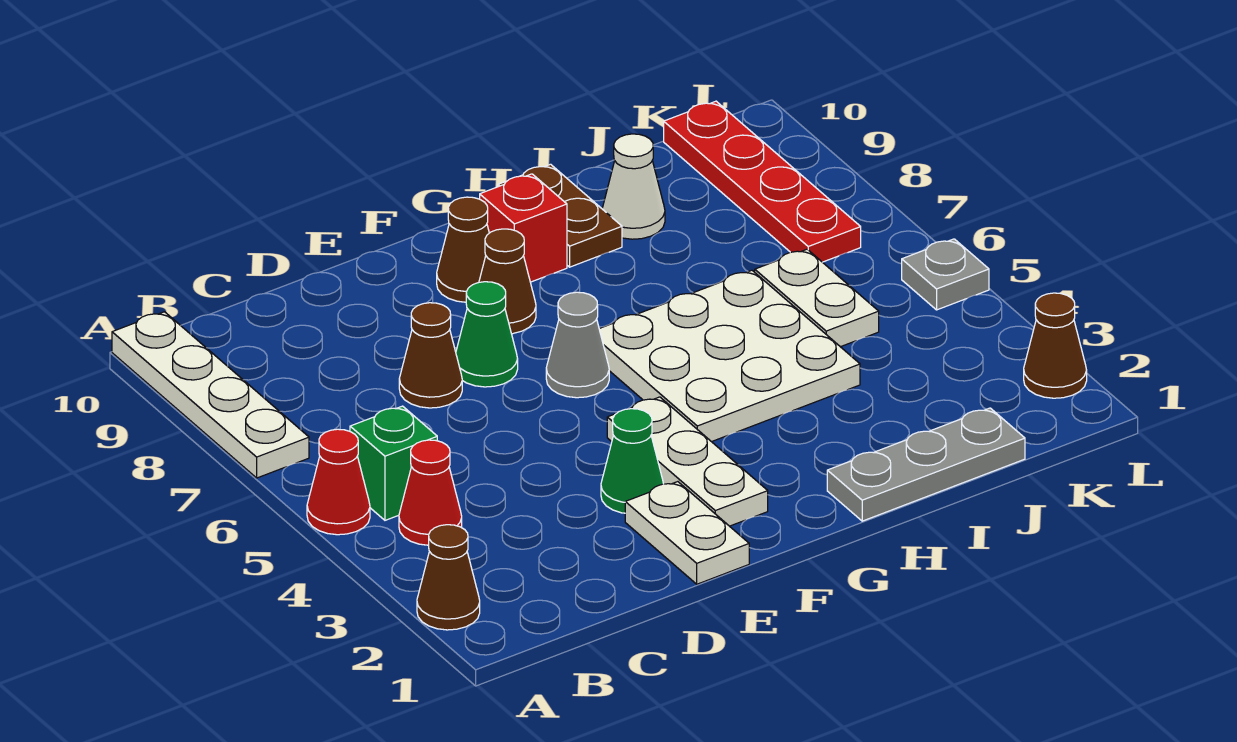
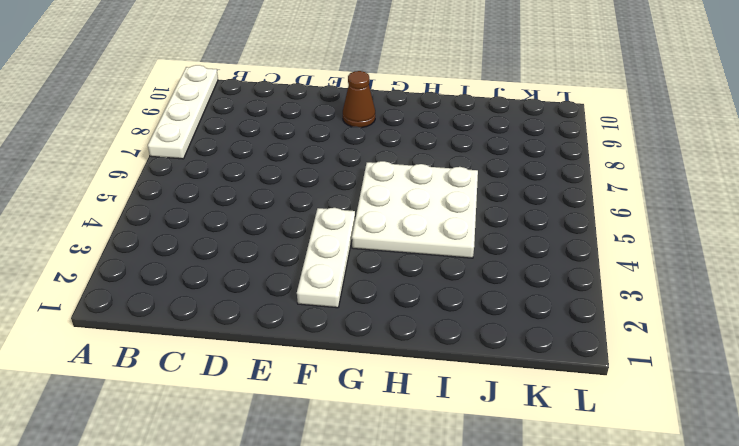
none -> brown 1x1 cone [417,525,480,630]
none -> red 1x1 cone [307,429,370,535]
none -> red 1x1 cone [399,440,462,545]

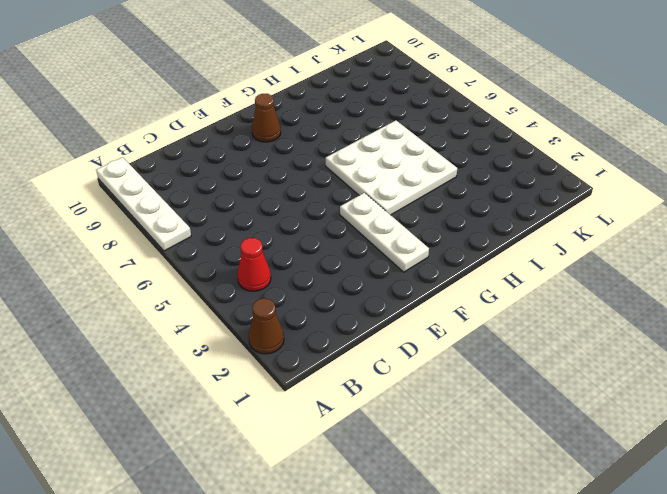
none -> red 1x1 cone [307,429,370,535]
none -> green 1x1 brick [350,406,437,520]
none -> brown 1x1 cone [399,303,462,408]

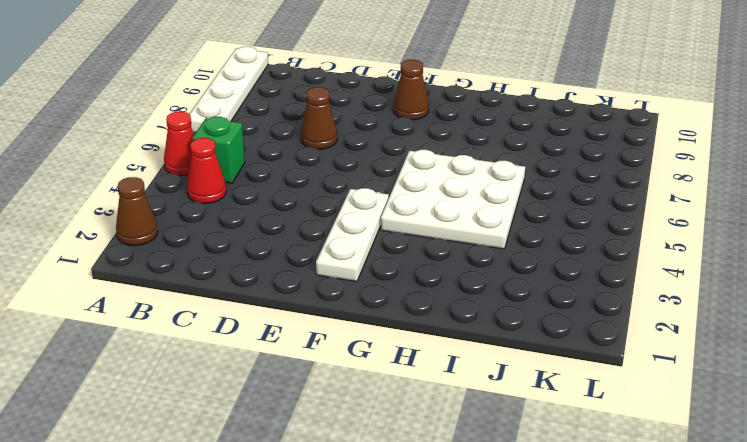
none -> white 1x2 plate [625,482,749,584]
none -> green 1x1 cone [601,409,663,513]
none -> green 1x1 cone [456,282,518,387]

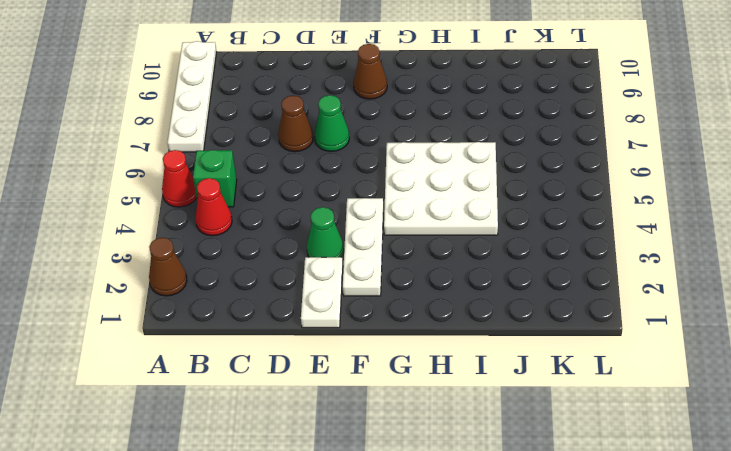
none -> grey 1x1 cone [546,292,609,398]
none -> brown 1x1 cone [479,229,536,334]
none -> red 1x1 brick [480,174,567,282]

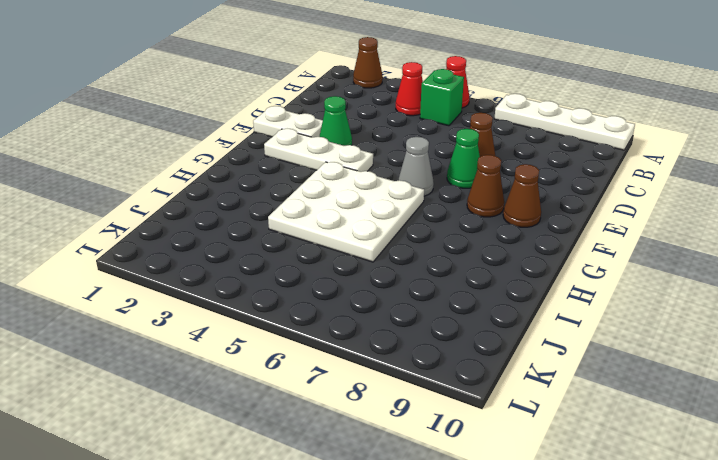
none -> red 1x1 brick [480,174,567,282]
none -> grey 1x3 plate [827,408,1025,521]
none -> brown 1x2 plate [498,164,622,267]

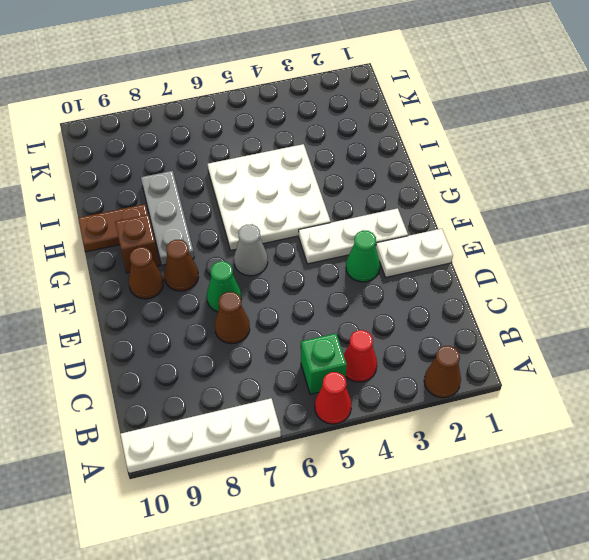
grey 1x3 plate [141,171,194,265] -> grey 1x3 plate moved to [827,408,1025,521]
brown 1x1 brick [115,215,160,273] -> red 1x1 brick [480,174,567,282]
none -> white 1x1 cone [602,134,665,239]
none -> white 1x2 plate [755,249,879,347]
none -> red 1x4 plate [664,101,861,262]

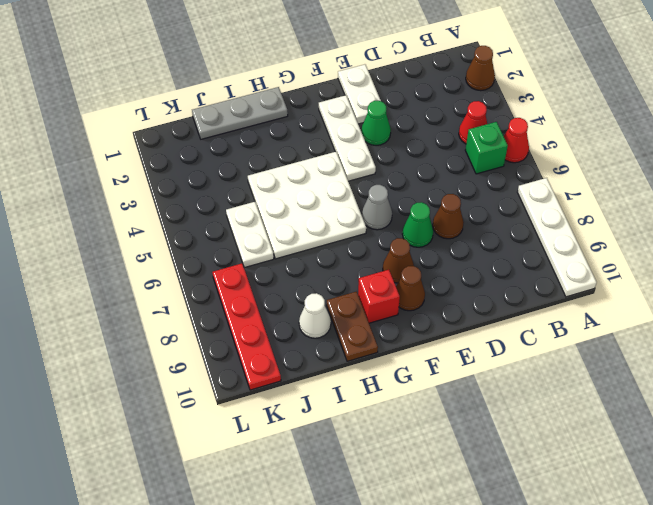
none -> brown 1x1 cone [1024,293,1087,398]
none -> grey 1x1 plate [902,239,989,310]

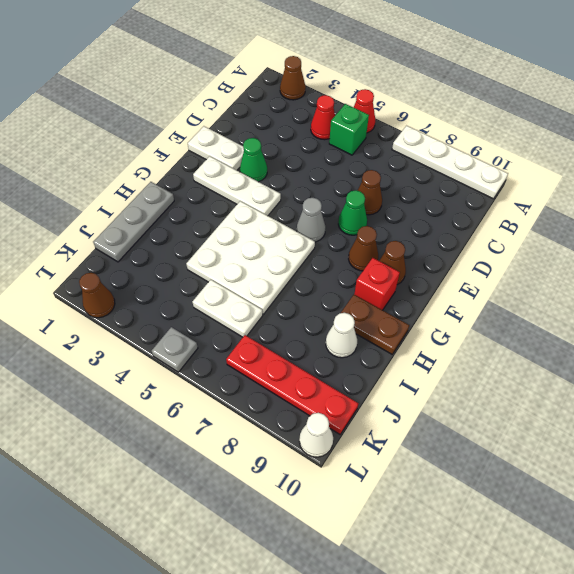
white 1x1 cone [299,413,333,457] -> none

